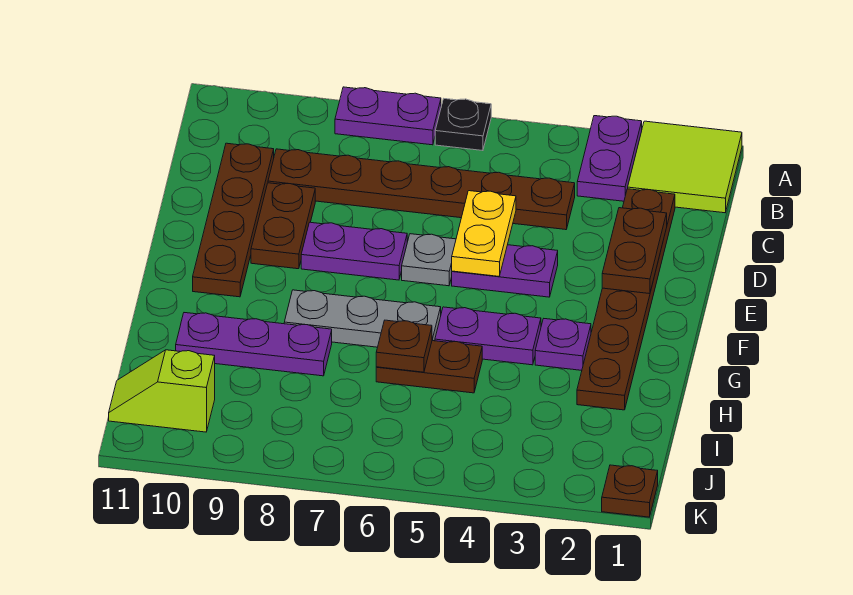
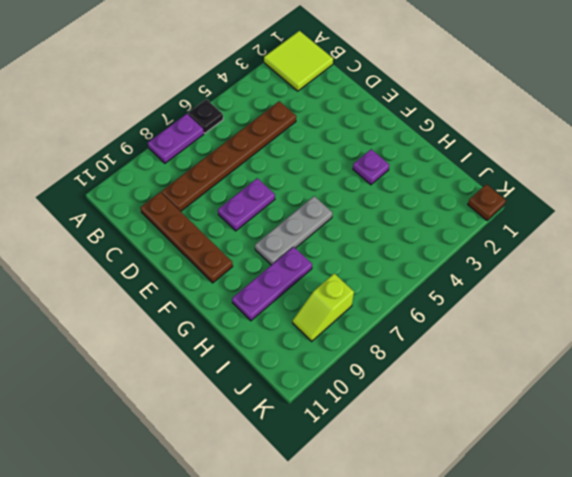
lime 1x2 slope [293,273,354,341] -> lime 1x2 slope moved to [109,350,215,432]
none -> purple 1x2 plate [577,116,642,201]
none -> brown 1x6 plate [577,189,675,410]
none -> brown 1x2 plate [251,183,315,269]

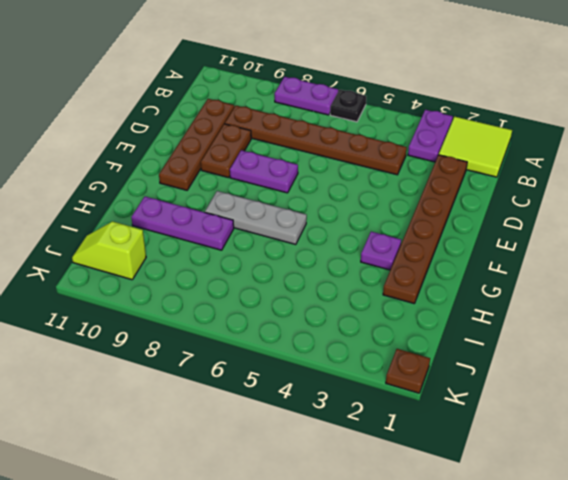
none -> purple 1x2 plate [452,245,558,297]
none -> grey 1x1 plate [402,234,456,286]
none -> purple 1x2 plate [435,307,541,365]

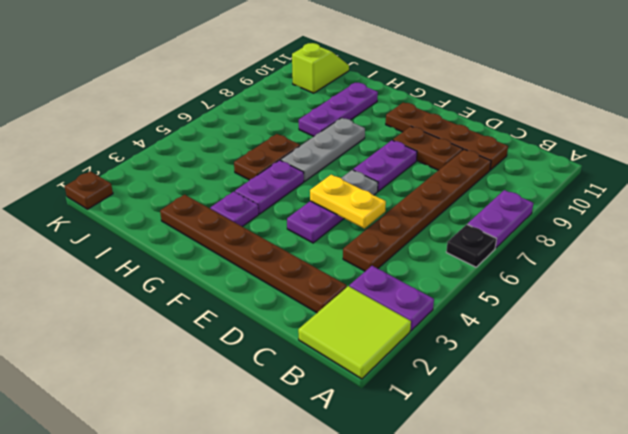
none -> brown 1x2 plate [602,208,667,294]
none -> brown 1x1 plate [376,320,432,372]

